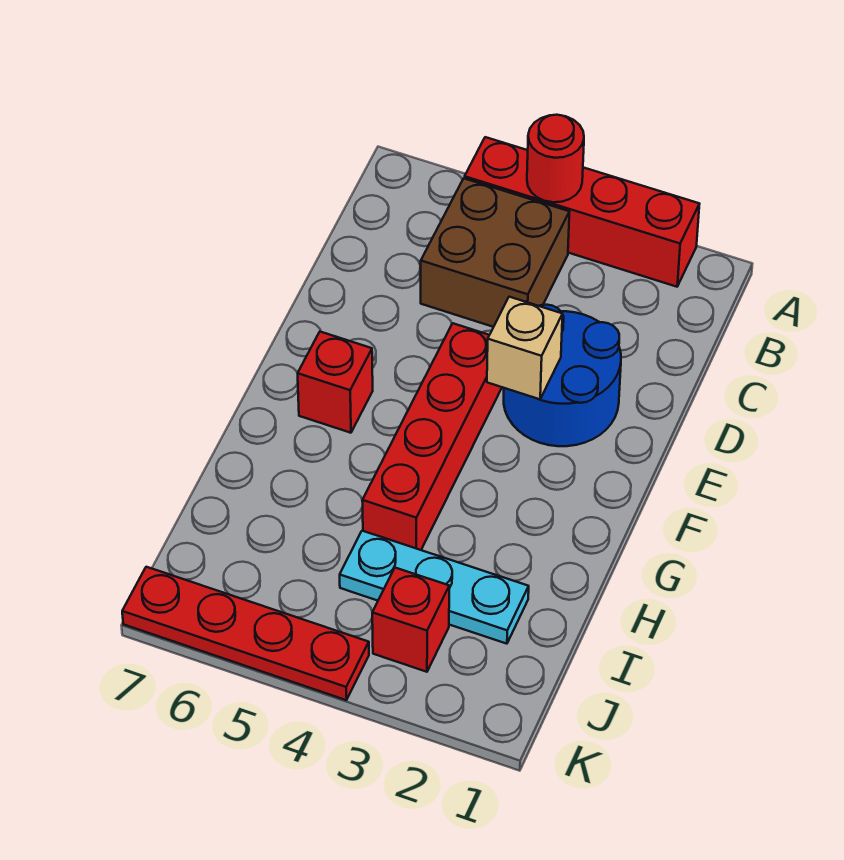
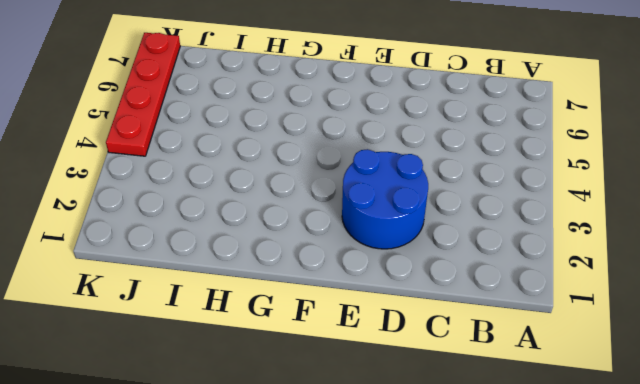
none -> red 1x4 brick [465,137,699,287]
none -> brown 2x2 brick [421,178,569,327]

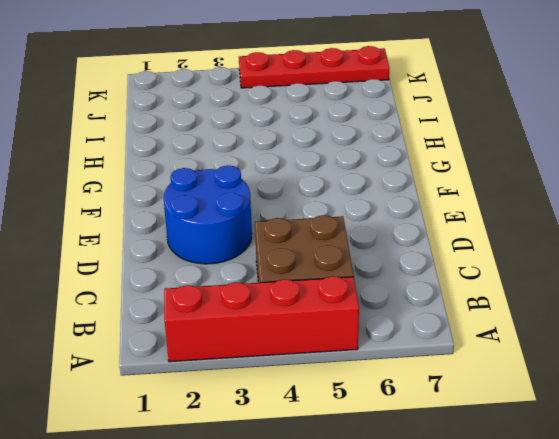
none -> red 1x4 brick [362,323,502,550]
none -> red 1x1 brick [298,332,373,433]

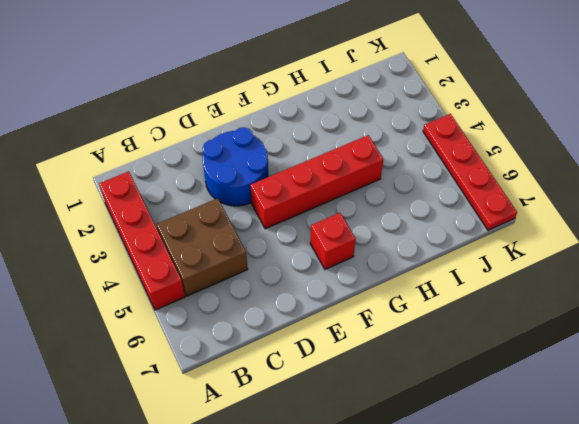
none -> cyan 1x3 plate [340,531,529,644]
none -> red 1x1 brick [372,568,449,672]

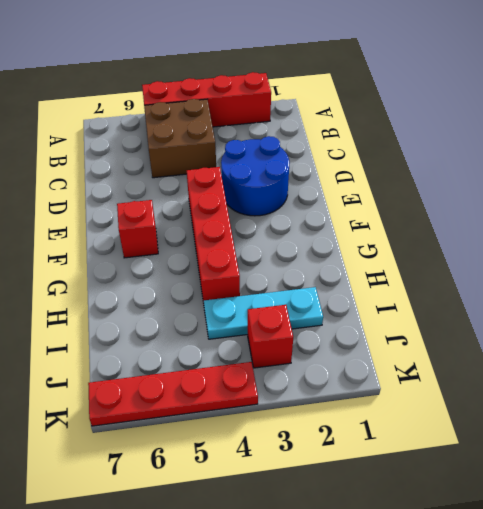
none -> red 1x1 round brick [527,115,584,202]
none -> tan 1x1 brick [487,297,563,399]

